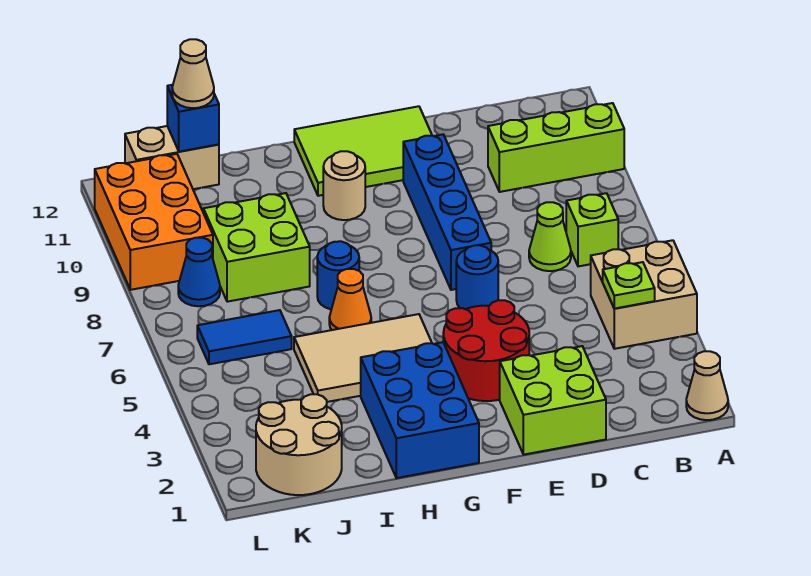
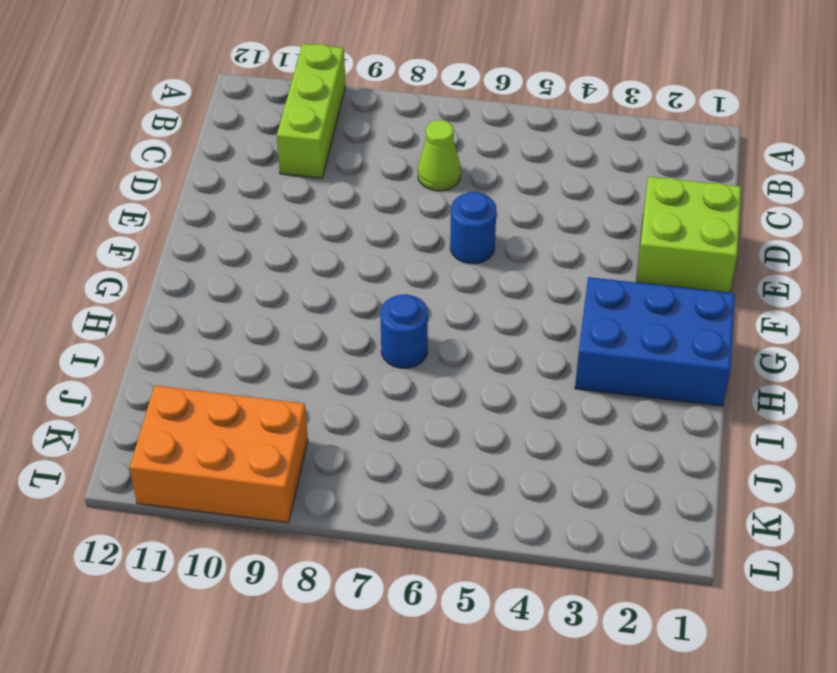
none -> tan 1x1 cone [686,351,728,420]
none -> tan 2x2 brick [591,240,697,349]
none -> lime 1x1 brick [566,193,618,266]

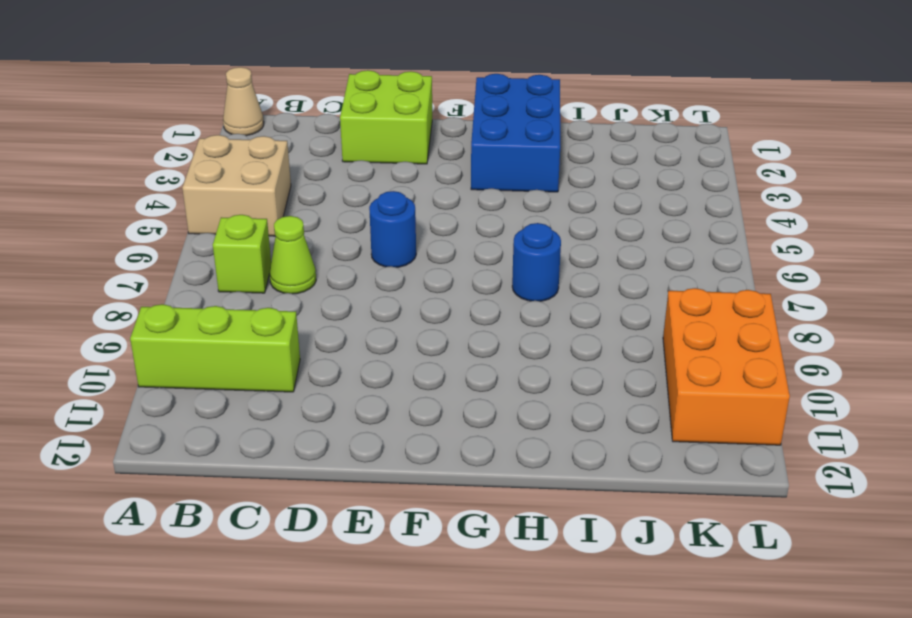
none -> red 2x2 round brick [443,300,529,401]
none -> blue 1x4 brick [403,134,491,290]
none -> lime 2x3 tile [294,106,432,196]

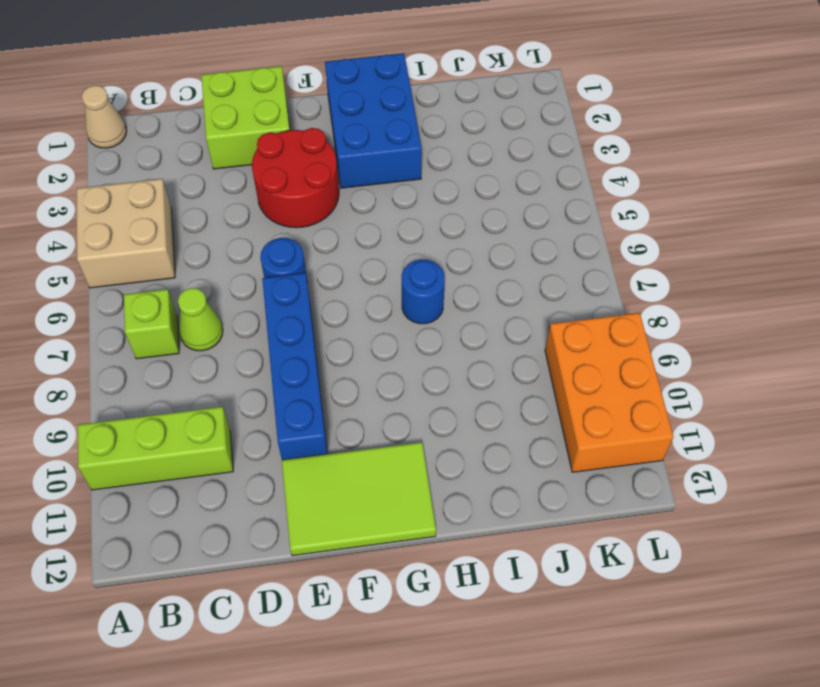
none -> tan 2x3 tile [294,314,432,402]
none -> tan 1x1 round brick [323,151,365,220]
none -> orange 1x1 cone [329,269,371,330]

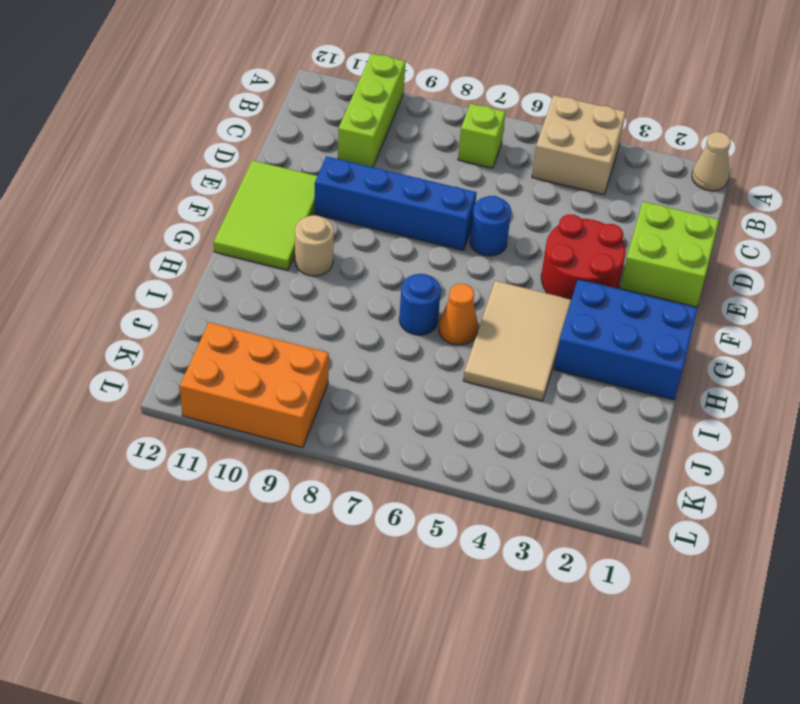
none -> lime 1x1 cone [529,202,571,271]
none -> lime 2x2 brick [203,193,310,302]
none -> tan 2x2 round brick [256,394,342,495]

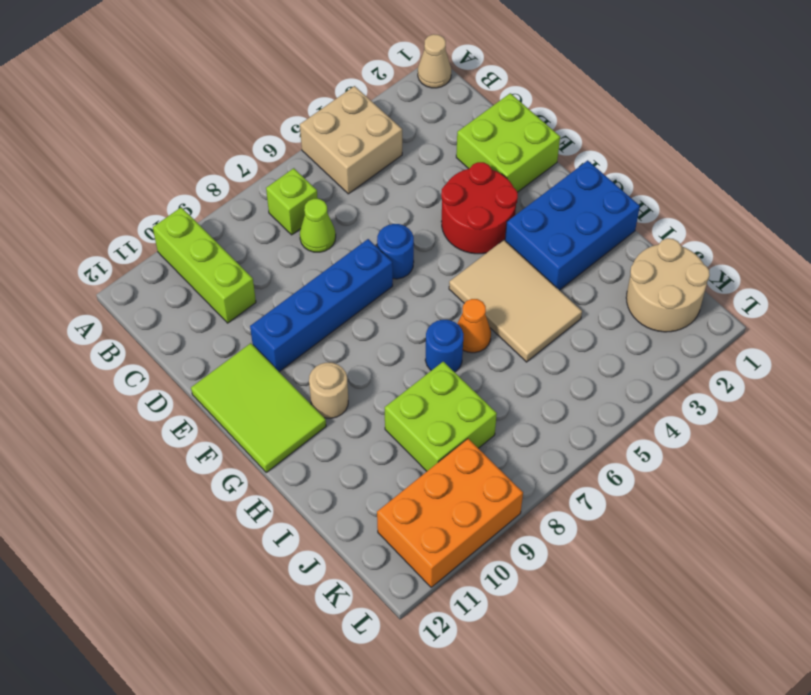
none -> blue 1x2 tile [197,310,292,364]
none -> tan 1x2 brick [125,126,219,189]
none -> blue 1x1 cone [178,238,220,306]

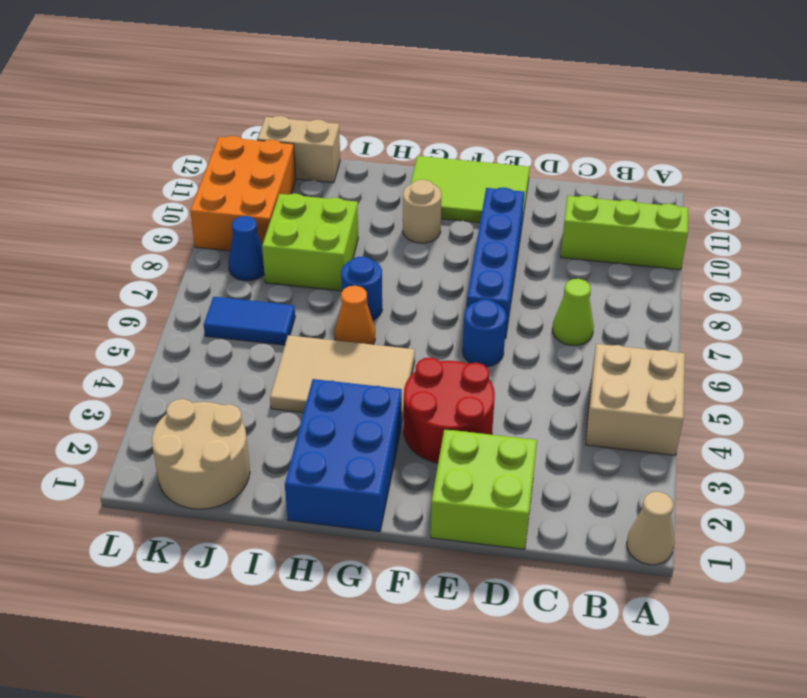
none -> lime 1x1 brick [566,193,618,266]
none -> lime 1x1 plate [603,262,655,309]
none -> blue 1x1 brick [167,85,219,152]

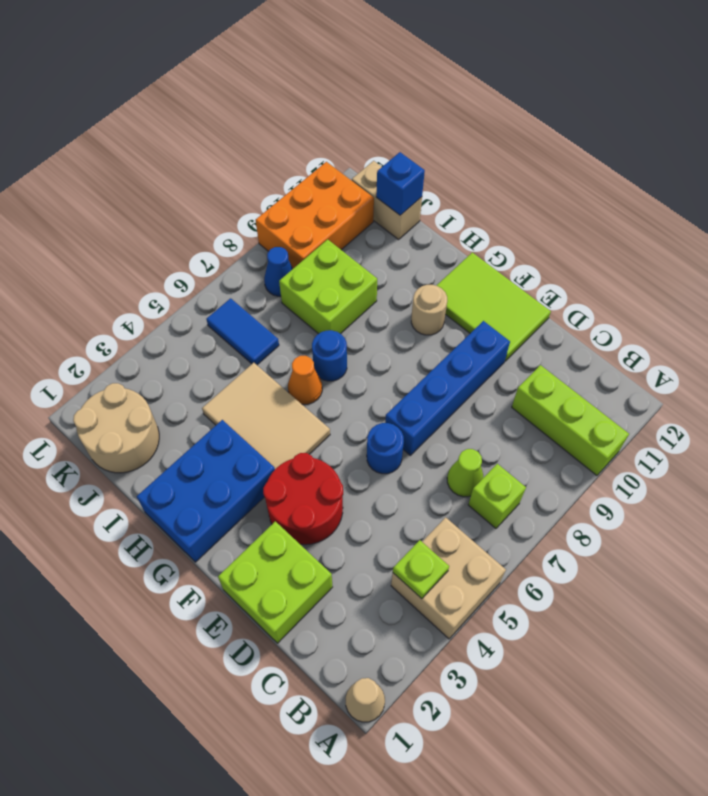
none -> tan 1x1 cone [172,39,214,108]

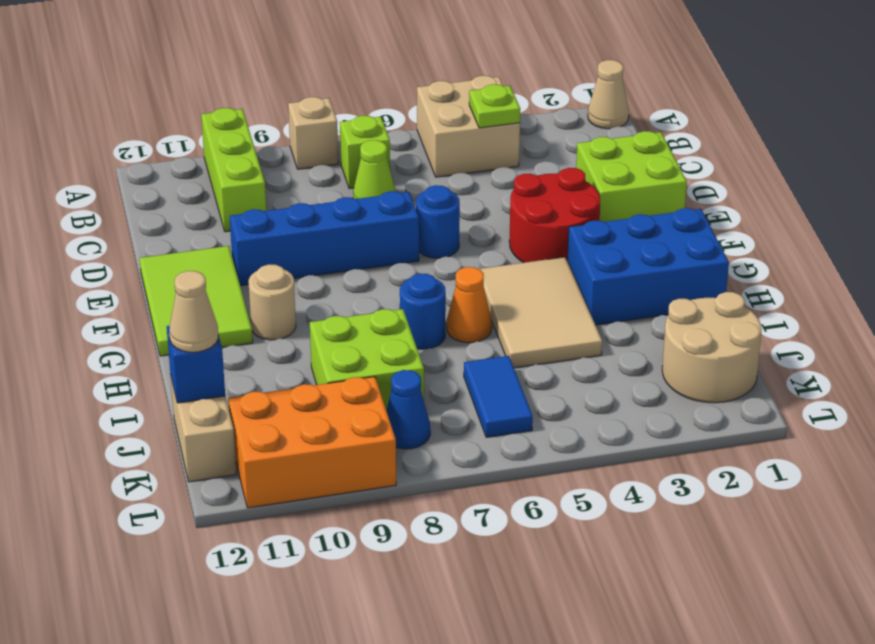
tan 1x1 brick [288,97,338,169] -> none

